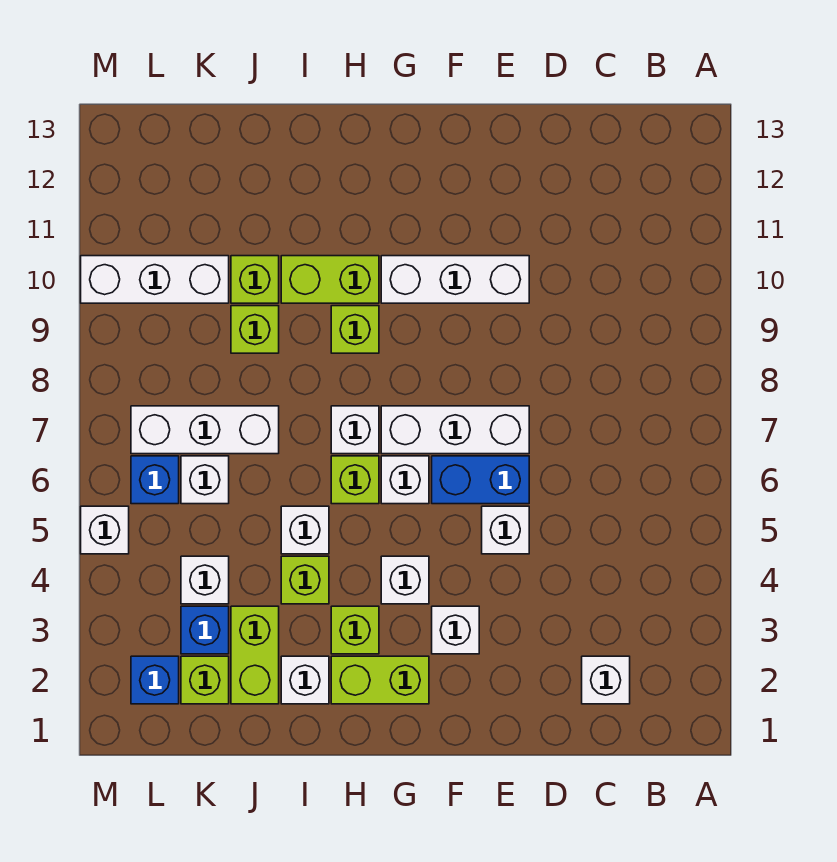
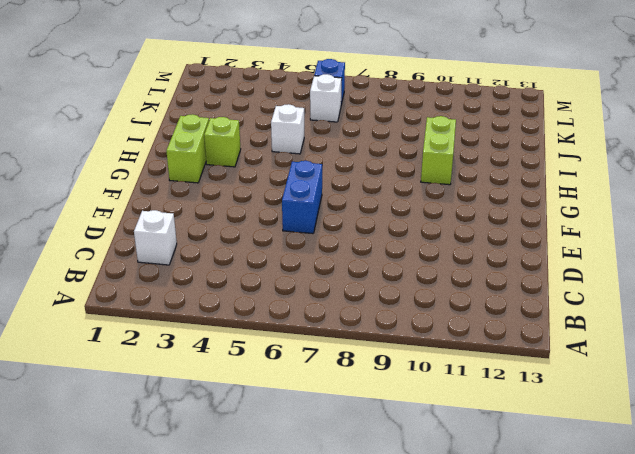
none -> white 1x1 brick [482,506,529,554]
none -> white 1x3 brick [381,406,529,454]
none -> white 1x3 brick [381,256,529,303]

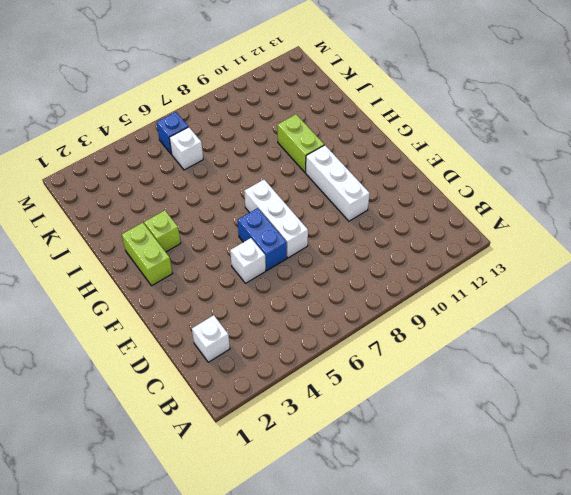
none -> white 1x1 brick [432,606,479,654]
none -> white 1x1 brick [381,556,429,604]
none -> white 1x1 brick [381,456,429,504]

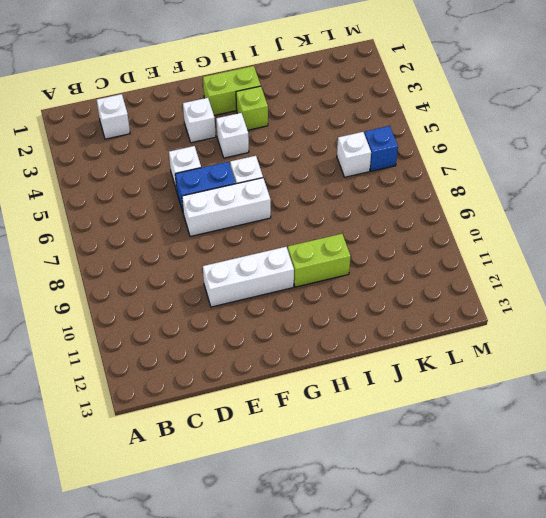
none -> lime 1x1 brick [331,456,379,504]
none -> white 1x1 brick [331,406,379,454]
none -> lime 1x1 brick [331,306,379,353]

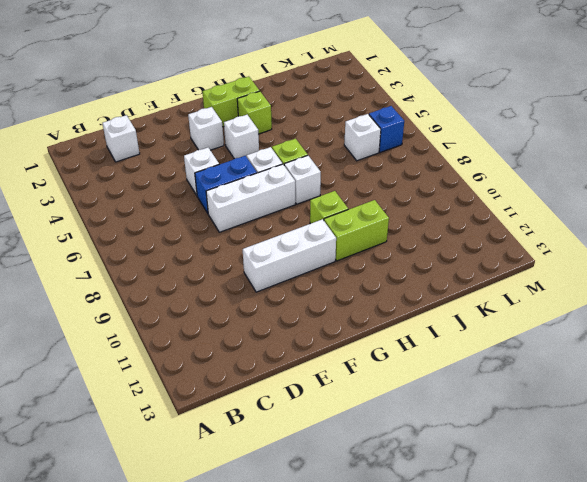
none -> white 1x1 brick [281,656,329,704]
none -> lime 1x1 brick [281,556,329,604]
none -> white 1x1 brick [281,506,329,554]

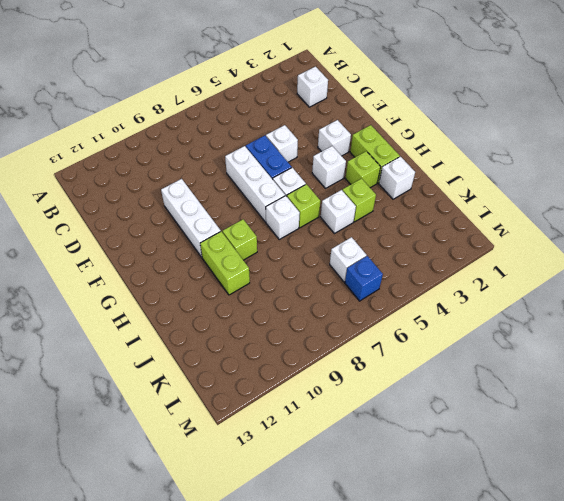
none -> lime 1x2 brick [231,606,279,704]
none -> white 1x3 brick [131,406,279,454]
none -> lime 1x1 brick [231,306,279,353]

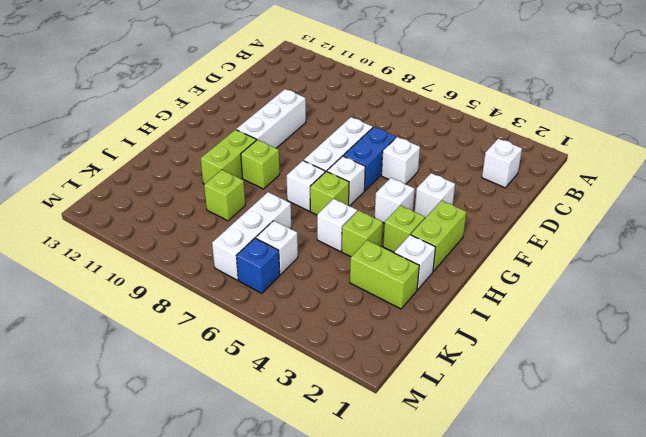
none -> lime 1x1 brick [231,256,279,303]
none -> lime 1x1 brick [181,656,229,704]
none -> blue 1x1 brick [181,606,229,654]

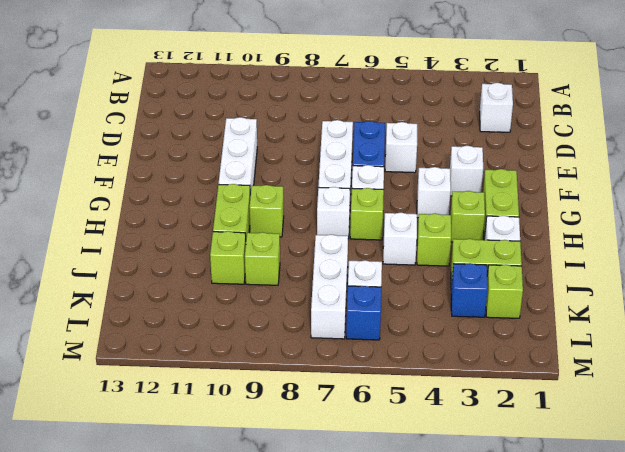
none -> white 1x1 brick [181,556,229,604]
none -> white 1x3 brick [81,256,229,303]
none -> blue 1x1 brick [131,656,179,704]

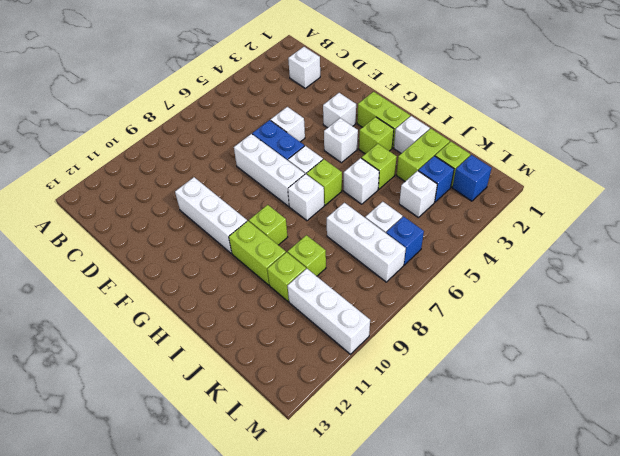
none -> white 1x1 brick [81,506,129,554]

